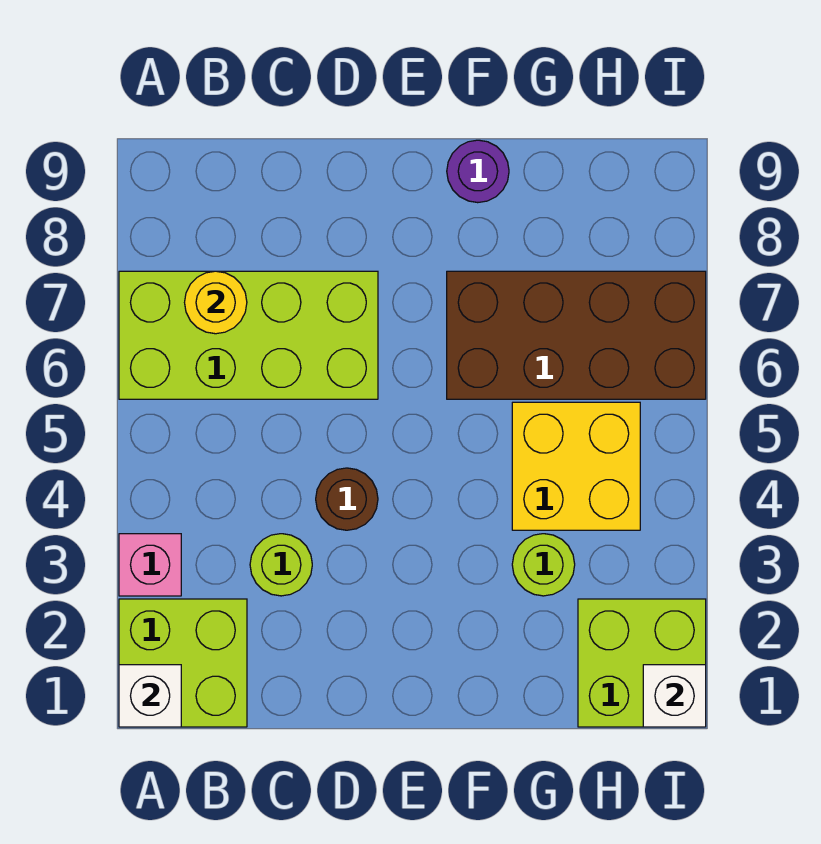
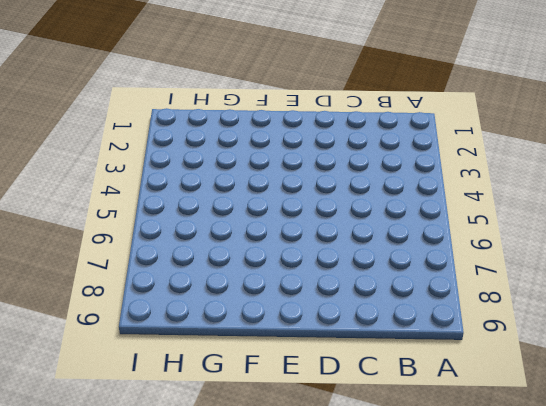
none -> lime 2x2 brick [119,599,247,727]
none -> pink 1x1 brick [119,534,181,596]
none -> lime 2x4 brick [119,271,378,399]

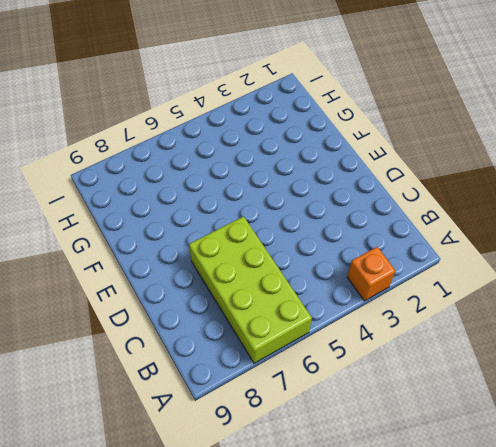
orange 1x1 brick [347,247,396,301] -> pink 1x1 brick [119,534,181,596]
none -> lime 2x2 brick [119,599,247,727]
none -> lime 1x1 round brick [250,534,312,596]
none -> brown 1x1 round brick [316,468,378,530]

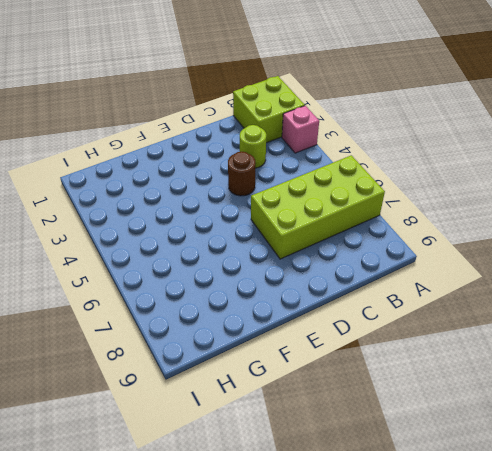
none -> brown 2x4 brick [447,271,706,399]
none -> purple 1x1 round brick [447,140,509,203]
none -> lime 1x1 round brick [512,534,575,596]

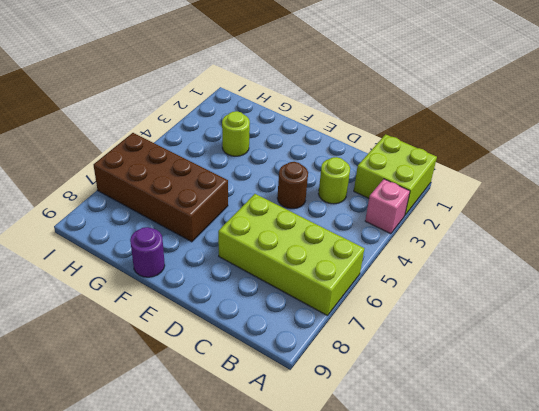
none -> yellow 2x2 brick [512,402,640,530]
none -> lime 2x2 brick [578,599,706,727]
none -> white 1x1 brick [119,665,181,727]

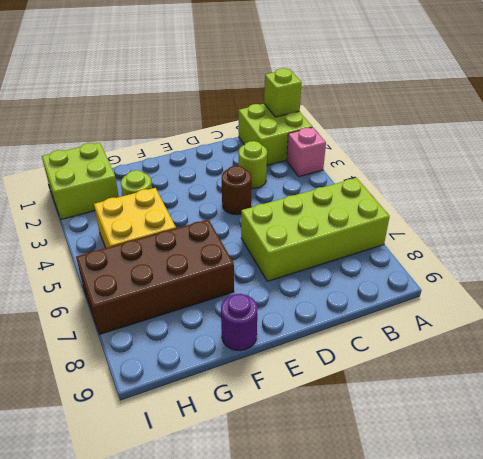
lime 1x1 brick [264,68,302,117] -> white 1x1 brick [119,665,181,727]
none -> yellow 1x1 round brick [185,271,247,334]
none -> white 1x1 brick [643,665,706,727]

